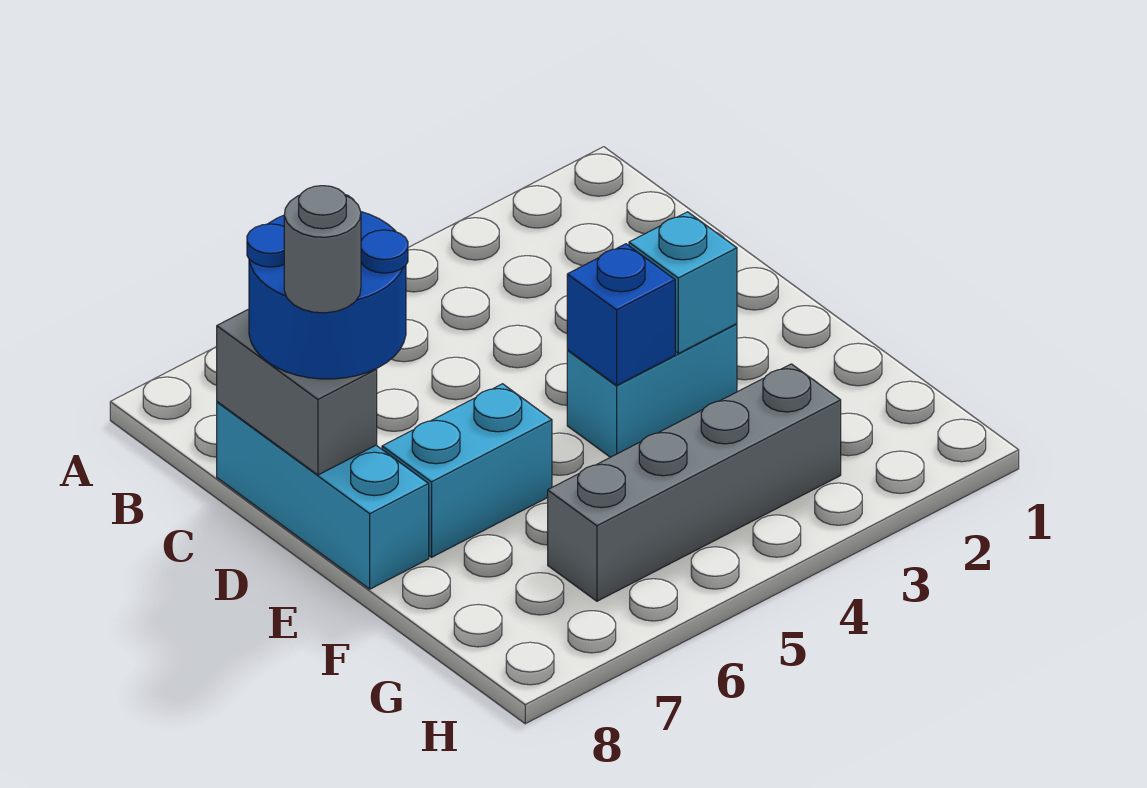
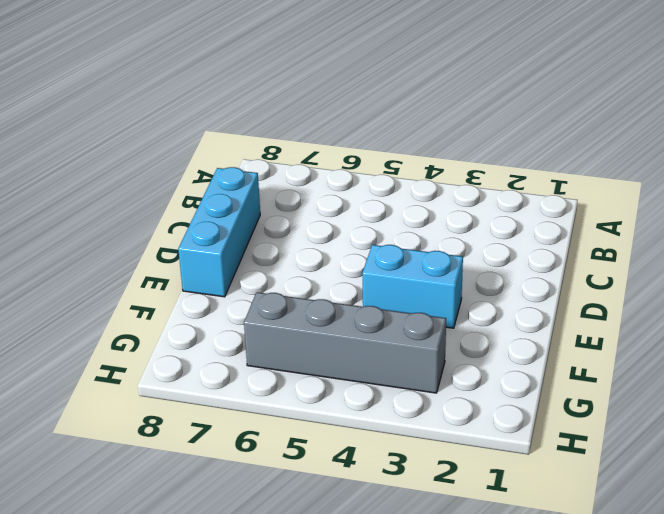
none -> cyan 1x2 brick [382,384,552,557]
none -> grey 1x2 brick [217,309,377,475]

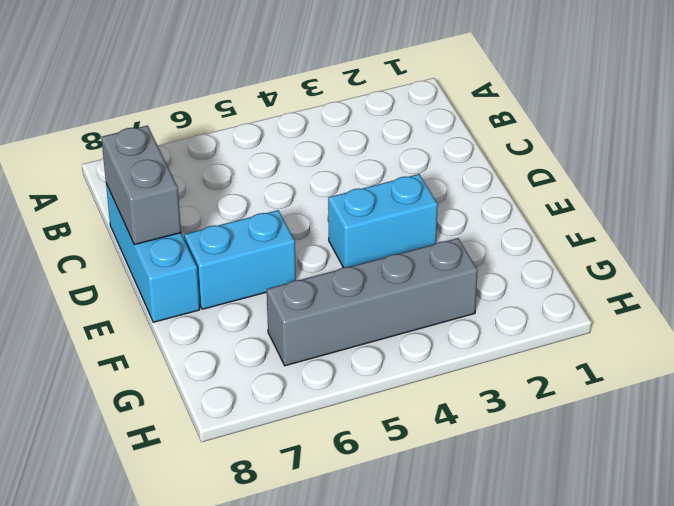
none -> cyan 1x1 brick [629,212,737,353]
none -> blue 1x1 brick [567,244,675,385]

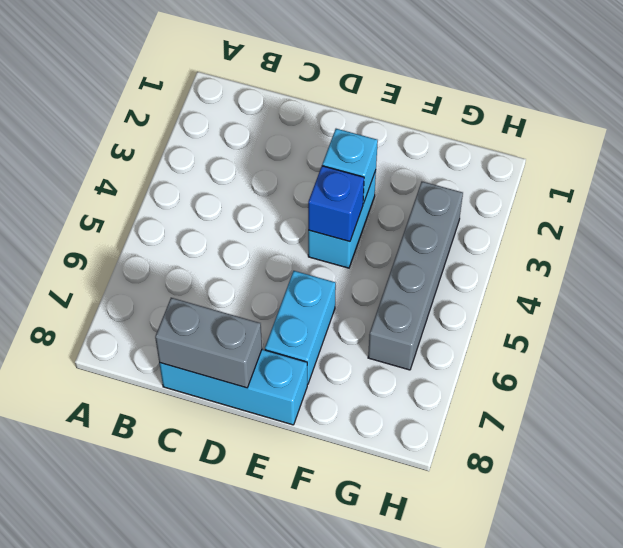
none -> blue 2x2 round brick [247,195,408,379]
none -> grey 1x1 round brick [284,186,361,313]

